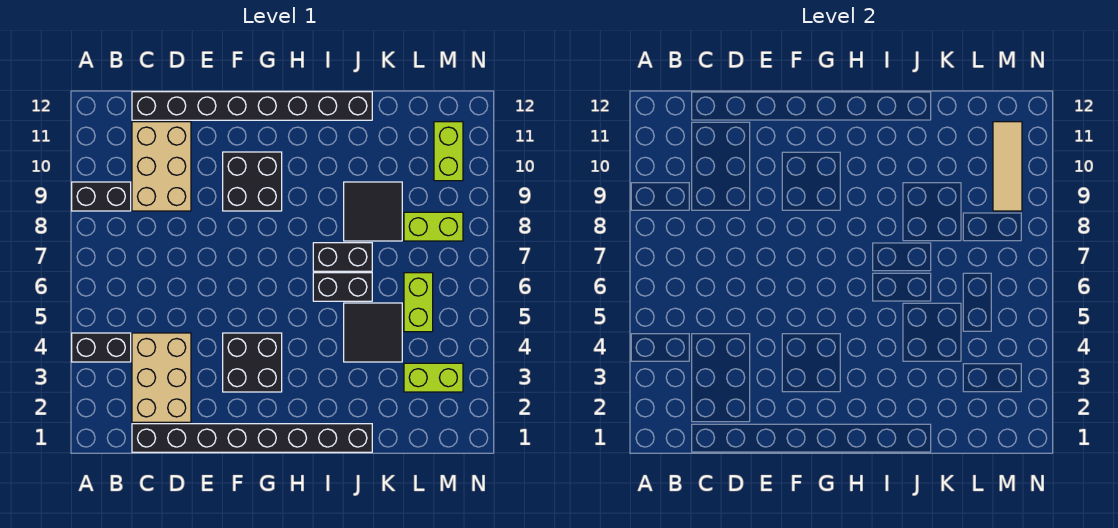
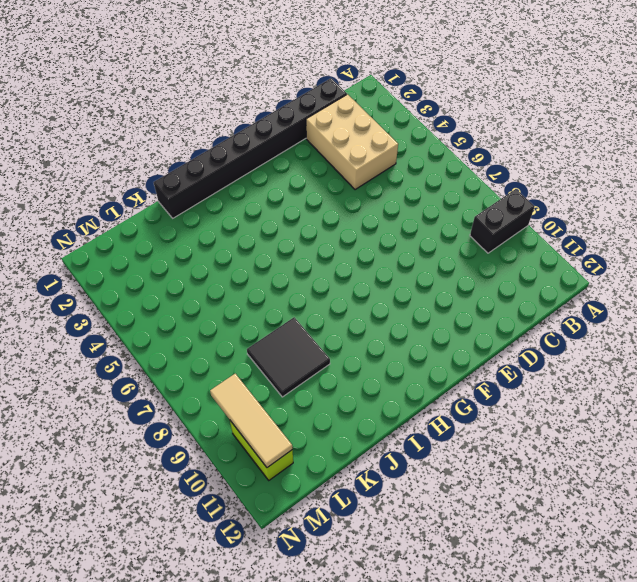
none -> black 1x2 brick [72,333,131,362]
none -> tan 2x3 brick [132,122,191,211]
none -> black 1x8 brick [132,92,372,120]

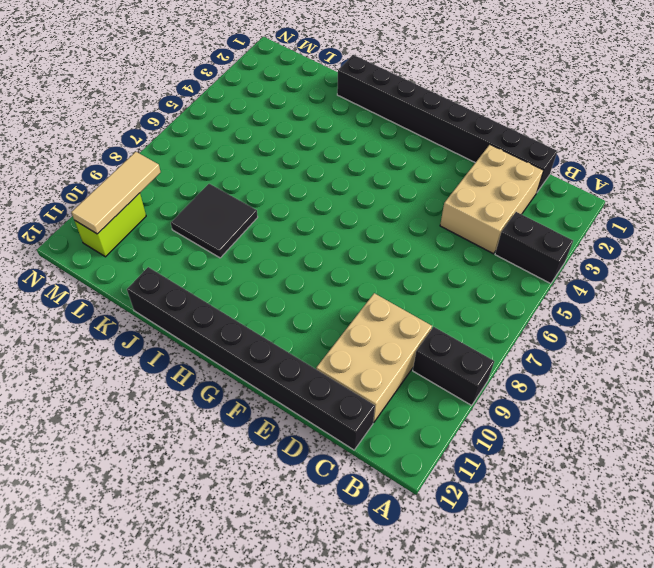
none -> black 2x2 brick [223,333,282,392]
none -> black 2x2 brick [223,152,282,211]
none -> black 1x2 brick [313,273,372,301]

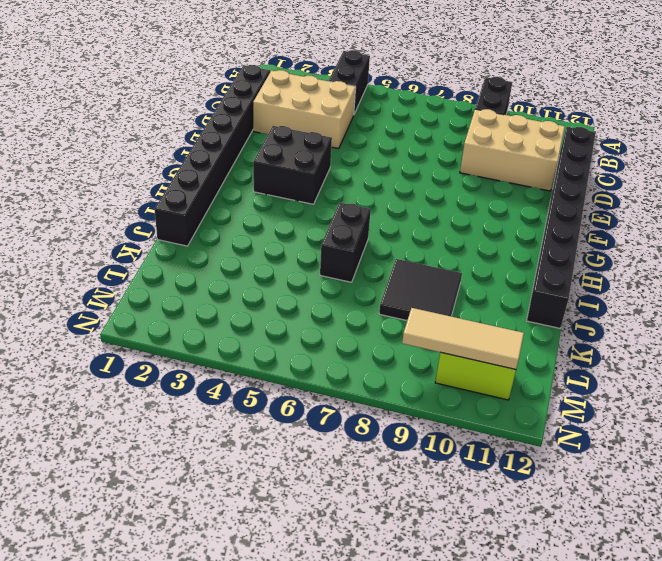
none -> black 2x2 brick [223,152,282,211]
none -> black 1x2 brick [313,243,372,271]
none -> black 2x2 tile [344,303,402,362]

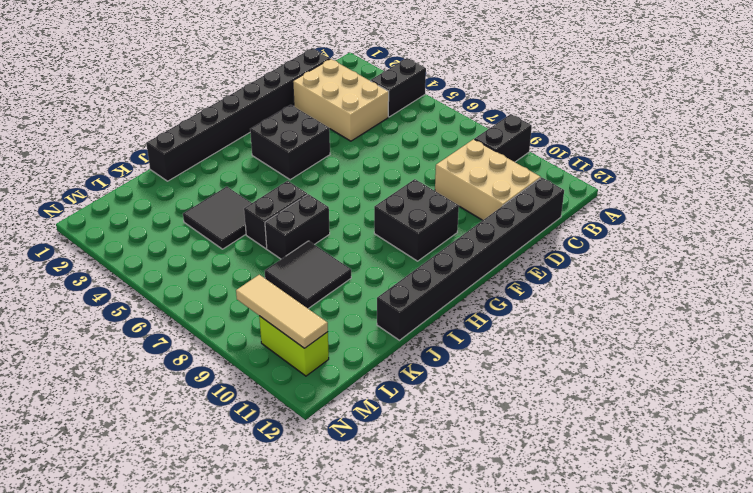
none -> lime 1x2 brick [404,363,463,392]
none -> lime 1x2 brick [404,273,433,332]
none -> lime 1x2 brick [404,212,463,241]

